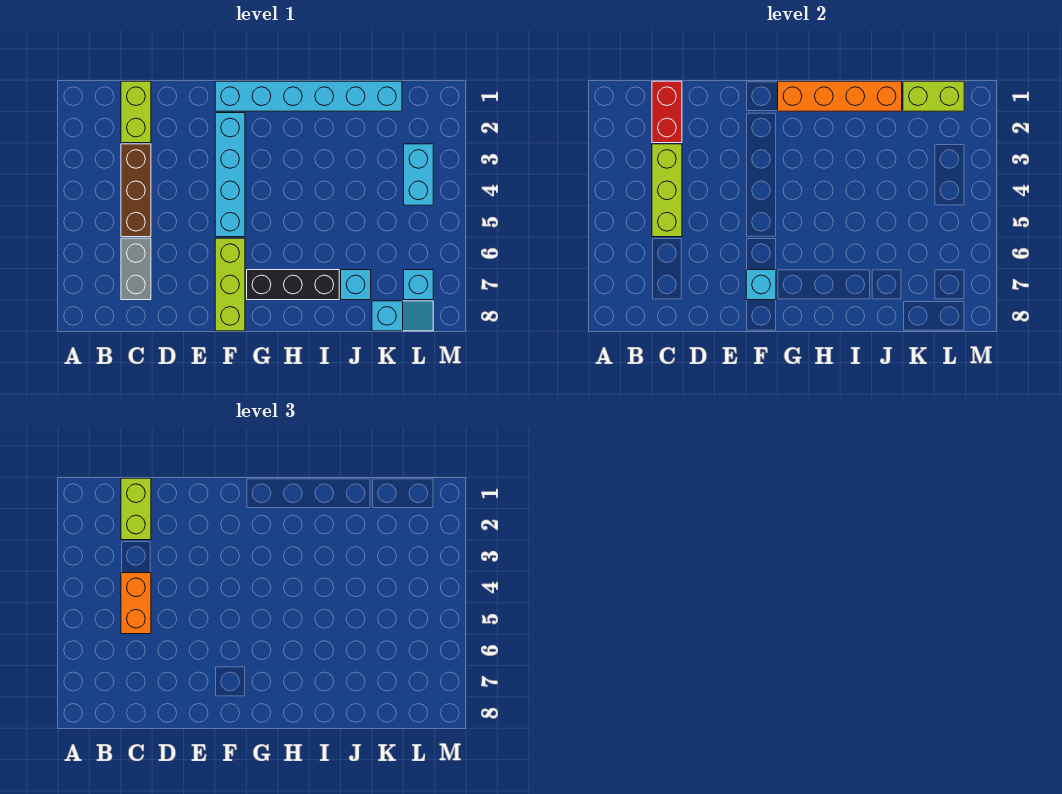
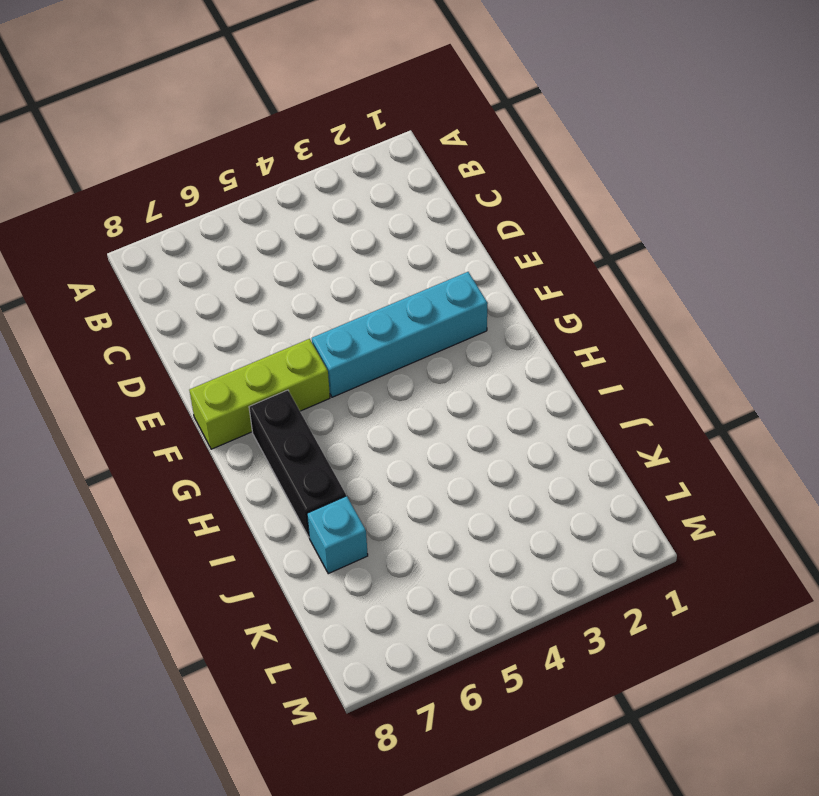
none -> lime 1x2 brick [121,81,151,143]
none -> brown 1x3 brick [121,144,151,237]
none -> grey 1x2 brick [121,238,151,300]

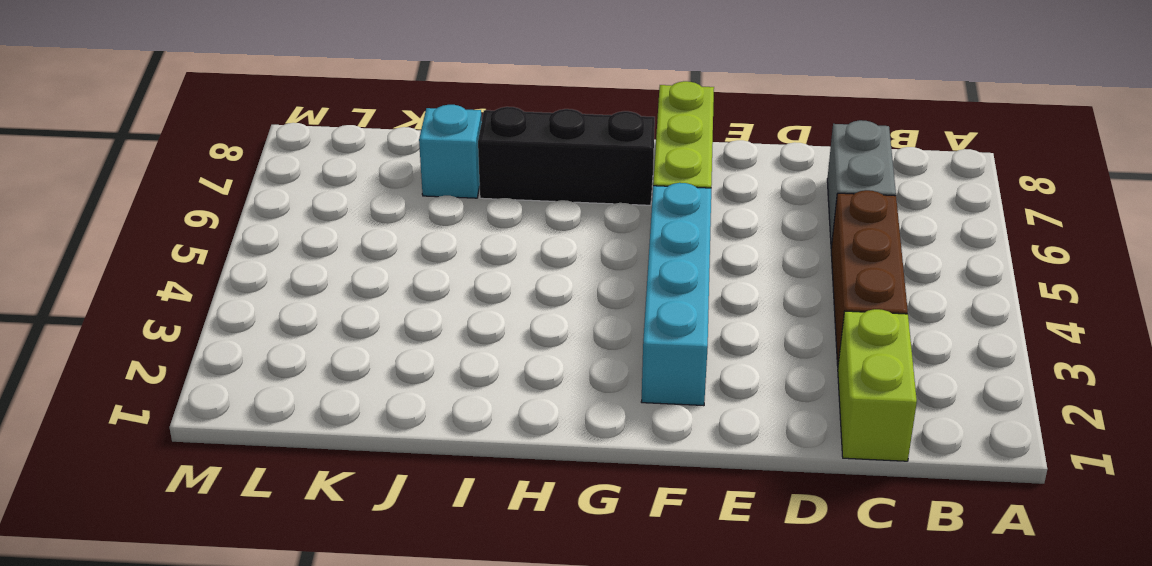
none -> cyan 1x6 brick [215,81,402,111]
none -> cyan 1x2 slope [372,301,433,331]
none -> cyan 1x2 brick [404,144,433,205]

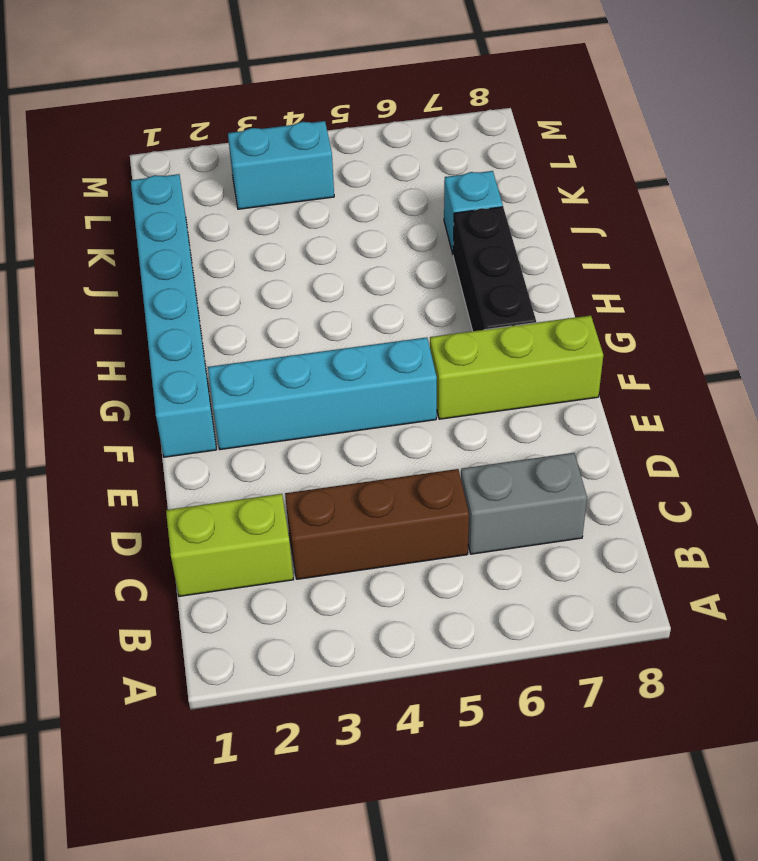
none -> cyan 1x2 slope [372,301,433,331]
none -> cyan 1x1 brick [404,270,433,300]
none -> red 1x2 brick [652,81,682,143]

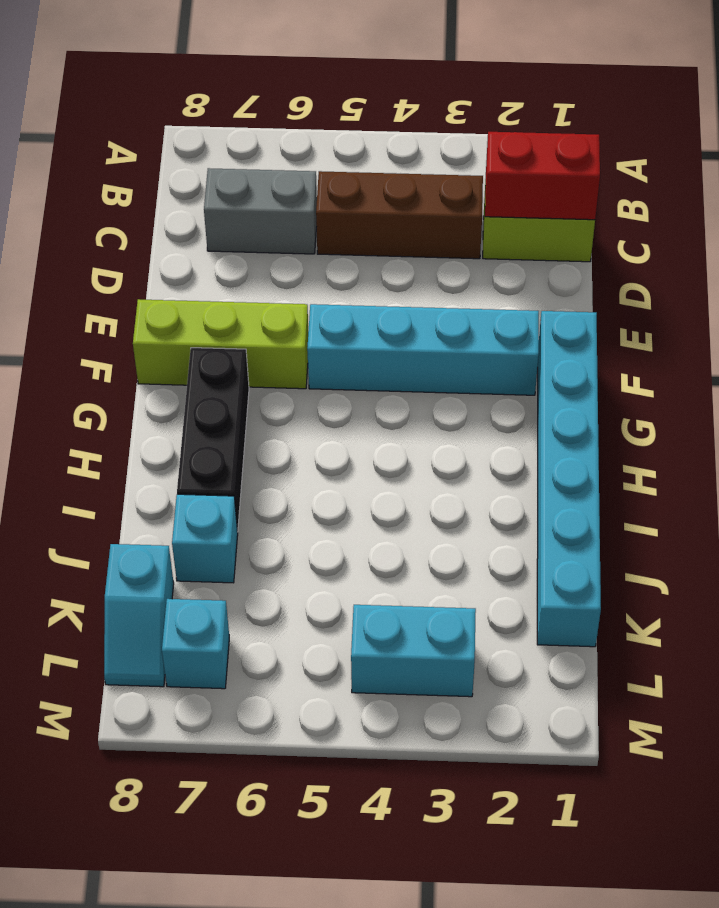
none -> lime 1x3 brick [652,144,682,237]
none -> cyan 1x1 brick [746,270,776,300]
none -> orange 1x4 brick [778,81,902,111]

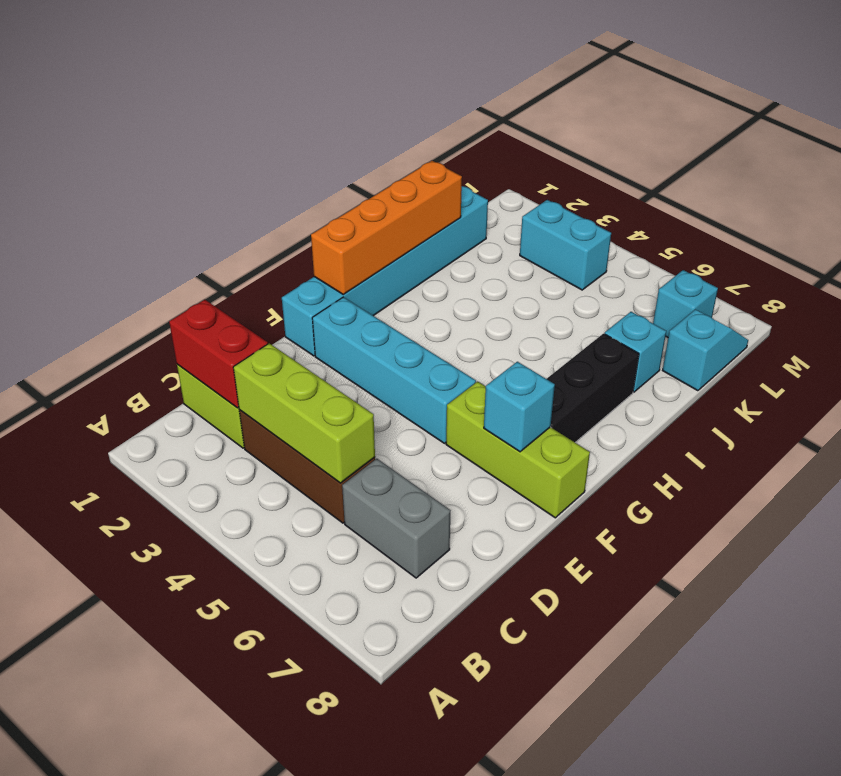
none -> lime 1x2 brick [903,81,964,111]
none -> lime 1x2 brick [121,478,151,540]
none -> orange 1x2 brick [121,573,151,634]

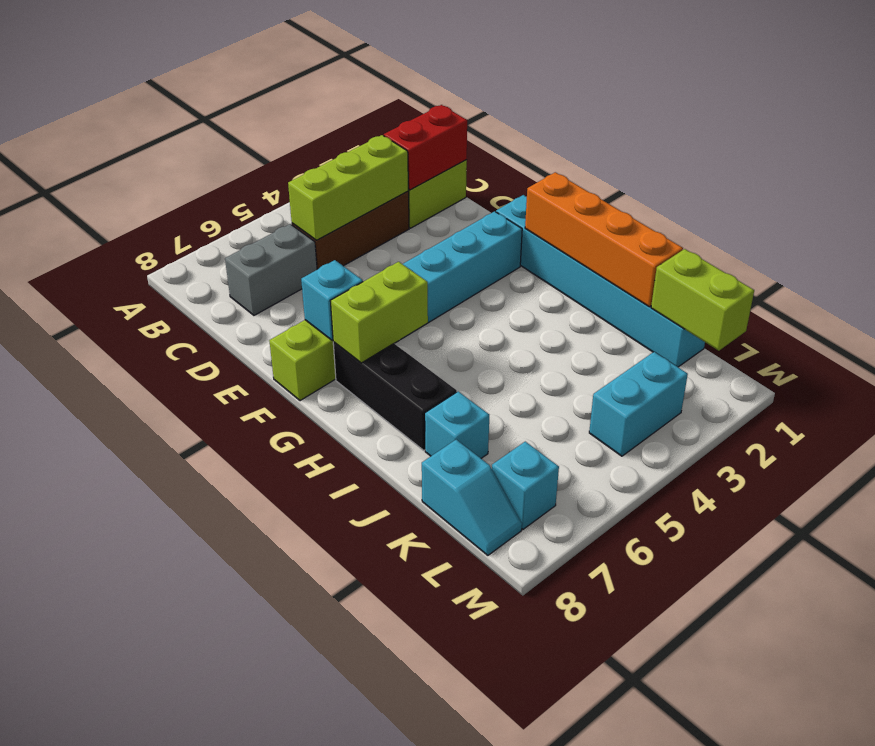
lime 1x2 brick [330,262,428,363] -> lime 1x2 brick moved to [121,478,151,540]
none -> orange 1x2 brick [121,573,151,634]

